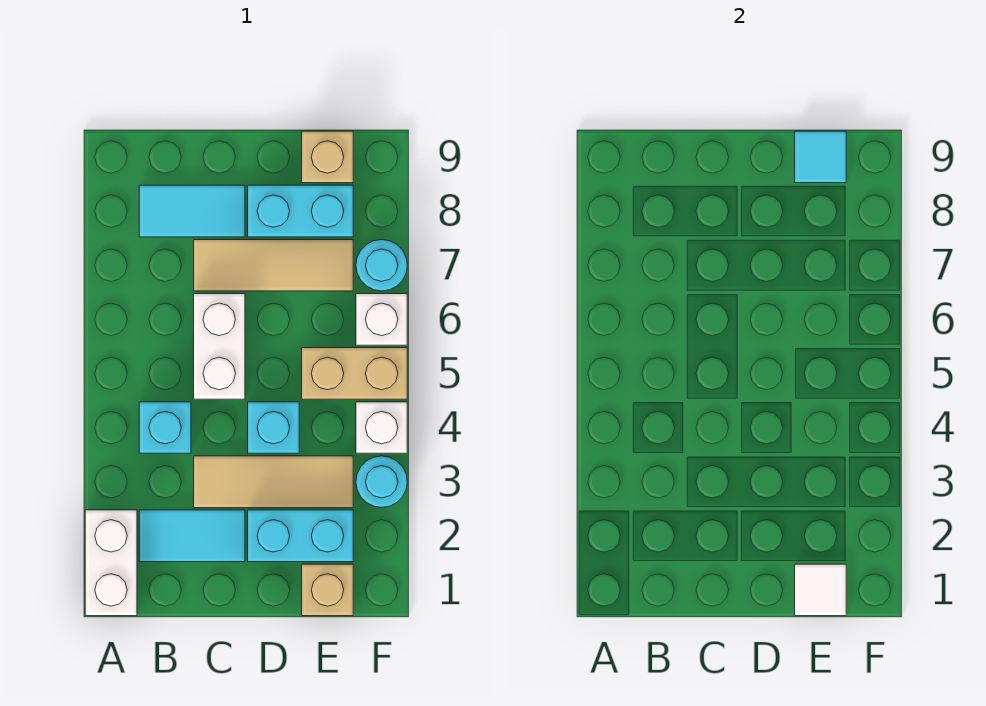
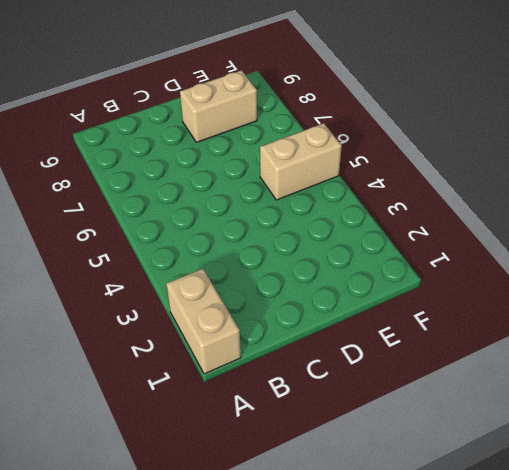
tan 1x2 brick [166,269,241,374] -> white 1x2 brick [85,510,137,616]
tan 1x2 brick [180,70,257,142] -> cyan 1x2 brick [248,185,353,237]
none -> cyan 1x2 tile [139,510,245,562]
none -> cyan 1x1 brick [139,402,191,453]
none -> cyan 1x2 tile [139,185,245,237]

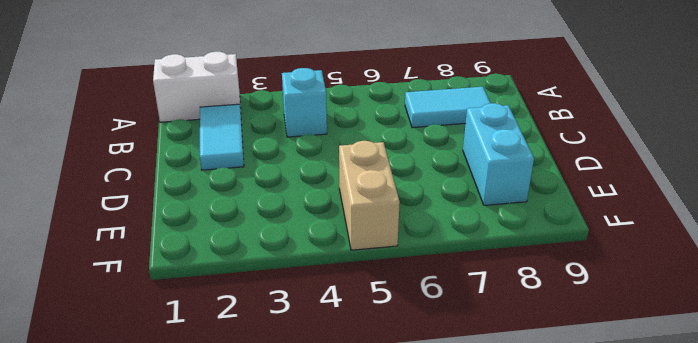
cyan 1x2 tile [405,87,490,128] -> cyan 1x2 tile turned to [139,185,245,237]
none -> tan 1x3 tile [194,456,353,508]
none -> white 1x2 brick [194,294,245,399]
none -> tan 1x3 tile [194,240,353,291]

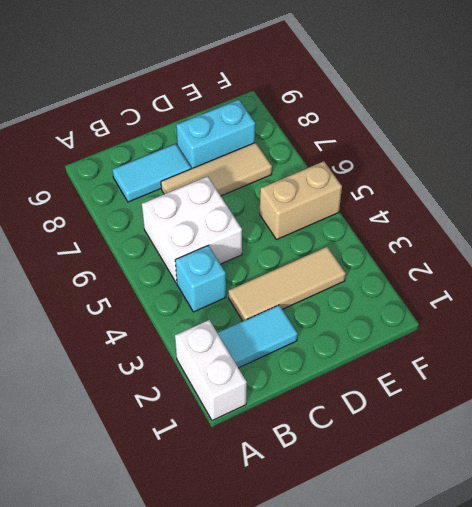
white 2x2 brick [142,176,242,283] -> white 1x2 brick [194,294,245,399]
none -> cyan 1x2 brick [248,510,353,562]
none -> cyan 1x1 brick [248,402,299,453]
none -> tan 1x1 brick [302,564,353,616]

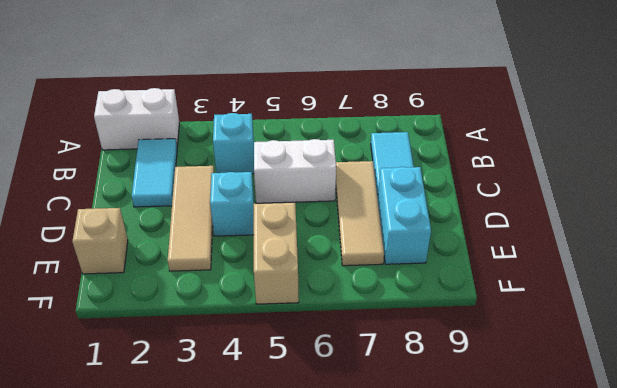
none -> cyan 1x2 brick [248,510,353,562]
none -> tan 1x1 brick [302,131,353,183]
none -> cyan 1x1 round brick [356,456,407,508]

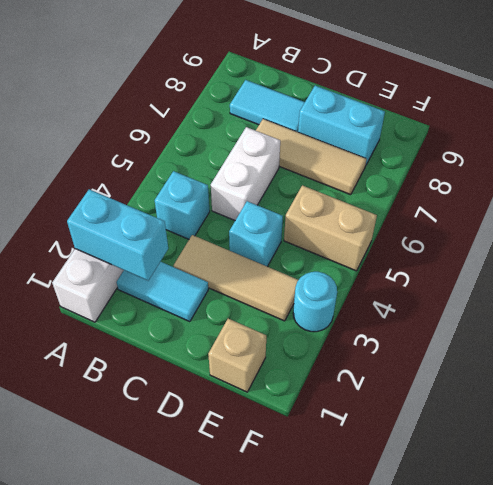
cyan 1x2 brick [67,189,168,281] -> cyan 1x2 brick moved to [248,510,353,562]
none -> tan 1x1 brick [302,131,353,183]
none -> white 1x1 brick [356,402,407,453]
none -> white 1x1 brick [356,294,407,345]

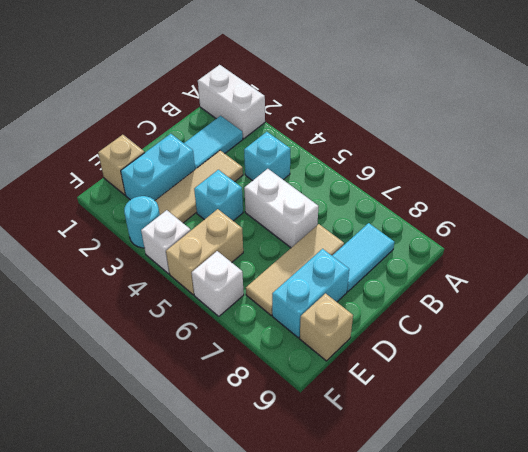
none -> cyan 1x1 round brick [356,240,407,291]
none -> white 1x1 tile [795,564,846,616]
none -> cyan 1x1 tile [795,131,846,183]

